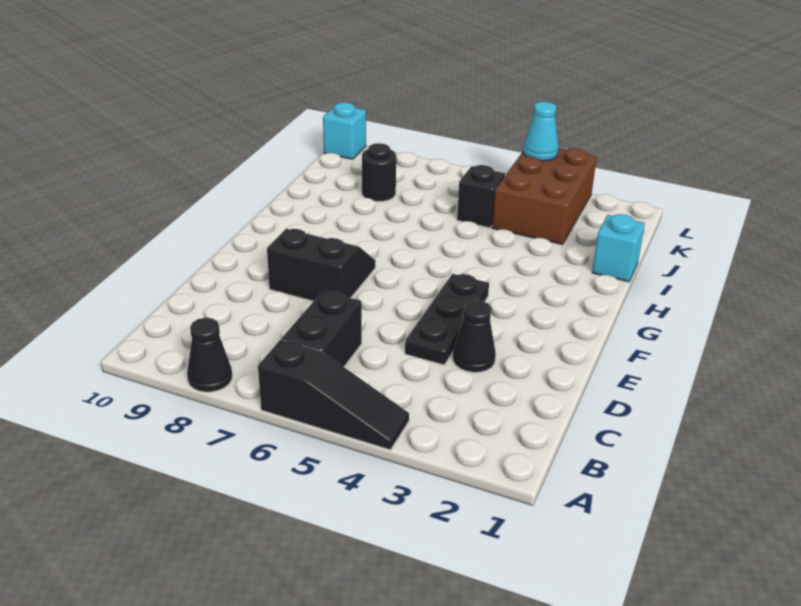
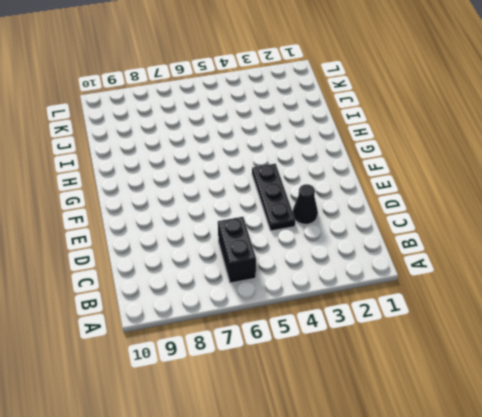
none -> black 1x3 slope [258,340,409,450]
none -> black 1x1 cone [187,318,232,392]
none -> black 2x2 slope [267,229,376,301]

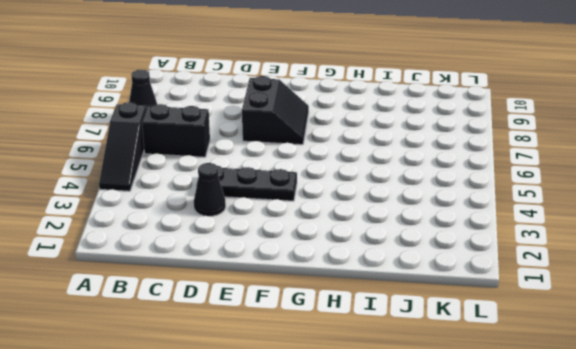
none -> cyan 1x1 brick [592,214,645,282]
none -> brown 2x3 brick [492,148,597,245]
none -> black 1x1 brick [457,165,505,228]

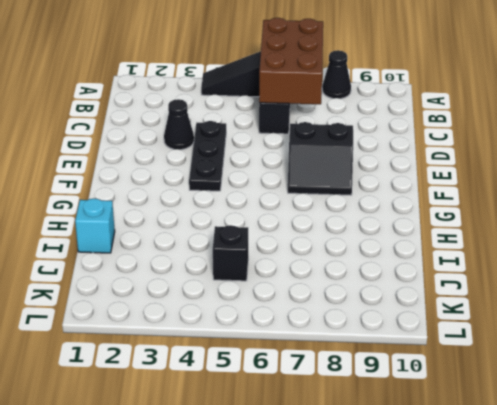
brown 2x3 brick [259,18,323,104] -> brown 2x3 brick moved to [492,148,597,245]
none -> black 1x1 round brick [362,143,396,201]
none -> cyan 1x1 brick [323,102,366,159]
none -> cyan 1x1 cone [523,102,558,161]

